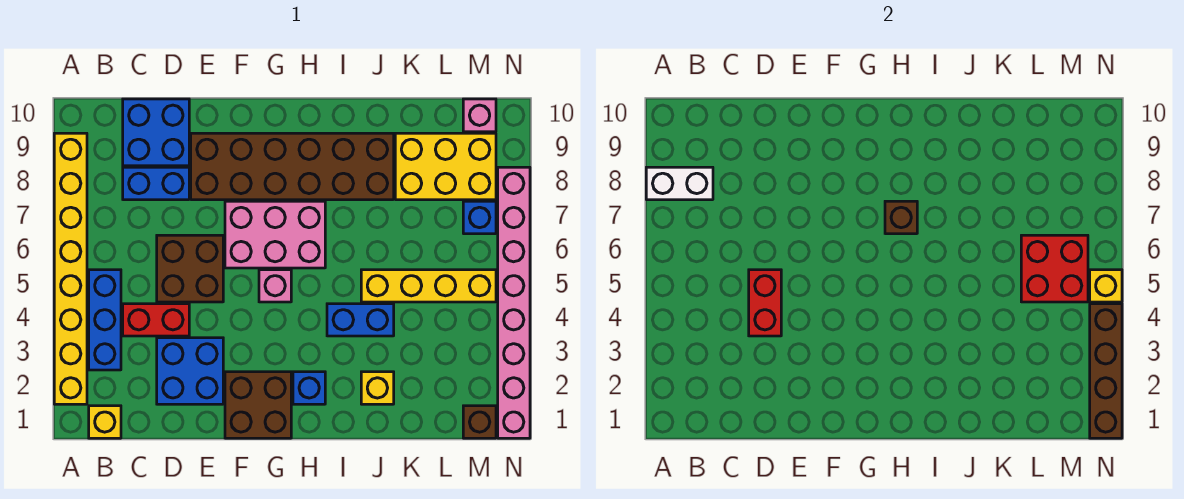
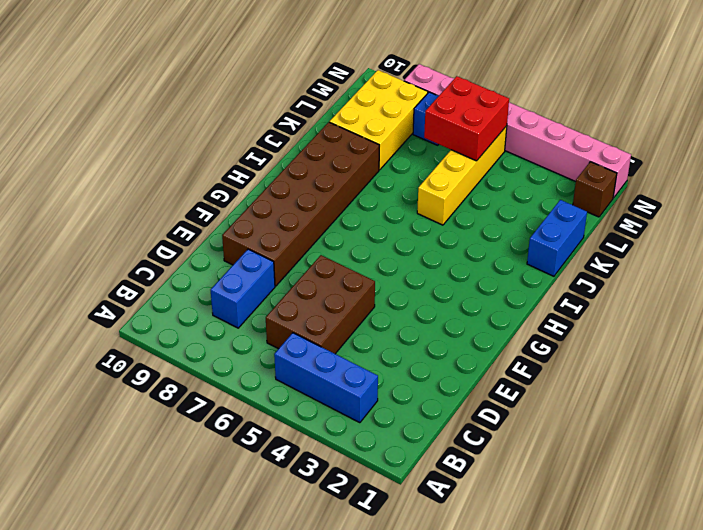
brown 2x3 brick [266,255,375,354] -> brown 2x2 brick [157,235,223,302]
blue 1x2 brick [527,200,587,276] -> blue 1x2 brick moved to [327,304,394,336]
none -> yellow 1x8 brick [54,133,87,404]
none -> yellow 1x1 brick [89,406,121,438]
none -> red 1x2 brick [123,304,189,336]

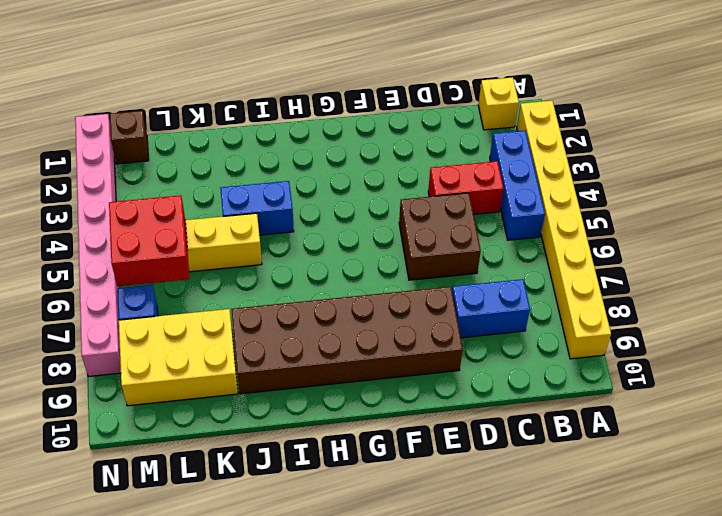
none -> blue 2x2 brick [123,99,189,166]
none -> blue 2x2 brick [157,338,223,404]
none -> brown 2x2 brick [225,372,291,438]

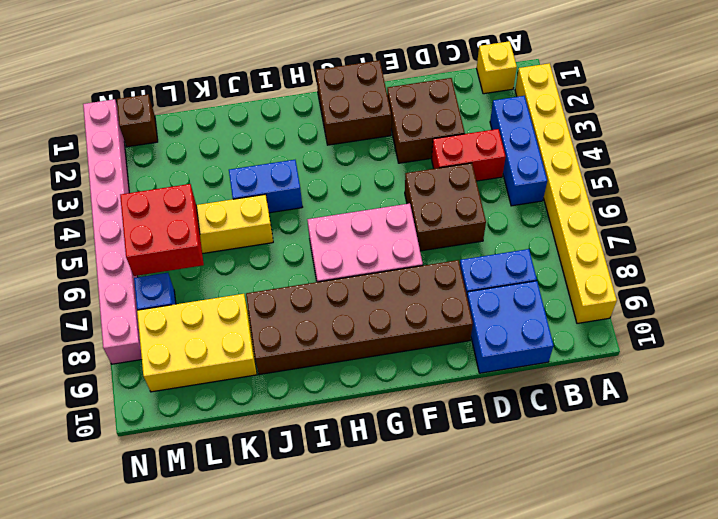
brown 2x2 brick [387,78,465,163] -> blue 2x2 brick [157,338,223,404]
none -> pink 1x1 brick [259,270,291,302]
none -> blue 1x1 brick [293,372,325,404]
none -> yellow 1x1 brick [361,372,394,404]

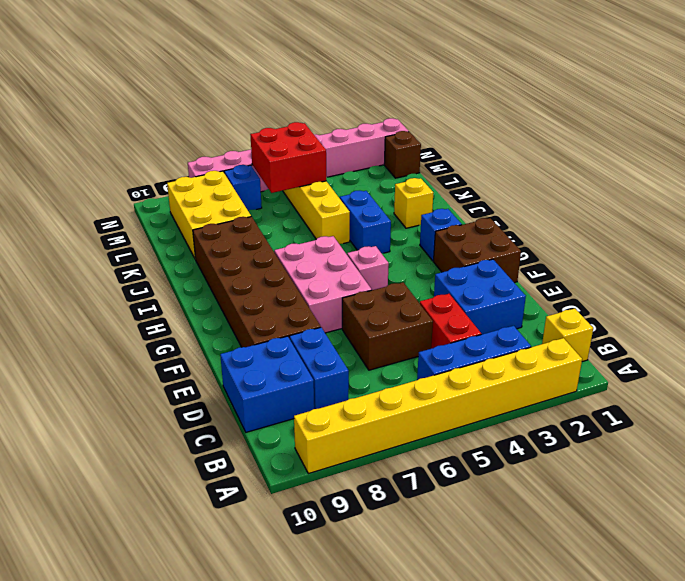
none -> pink 1x1 brick [463,99,496,132]
none -> white 1x2 brick [646,167,713,200]
none -> red 1x2 brick [749,270,781,336]

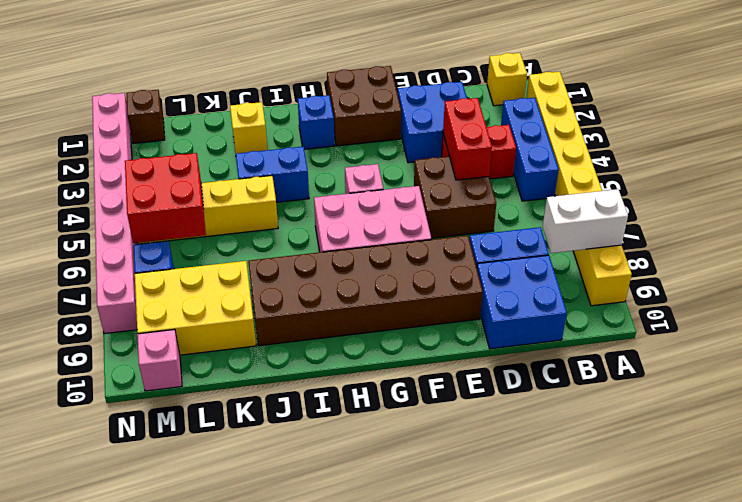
none -> brown 1x1 brick [885,201,917,234]
none -> brown 1x4 brick [1090,304,1122,438]
none -> yellow 1x1 brick [1090,270,1122,302]

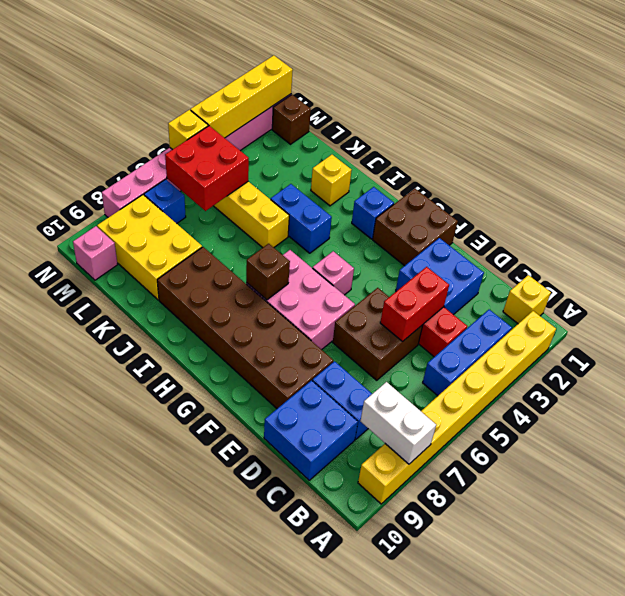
yellow 1x4 brick [190,55,293,138] -> brown 1x4 brick [1090,304,1122,438]

